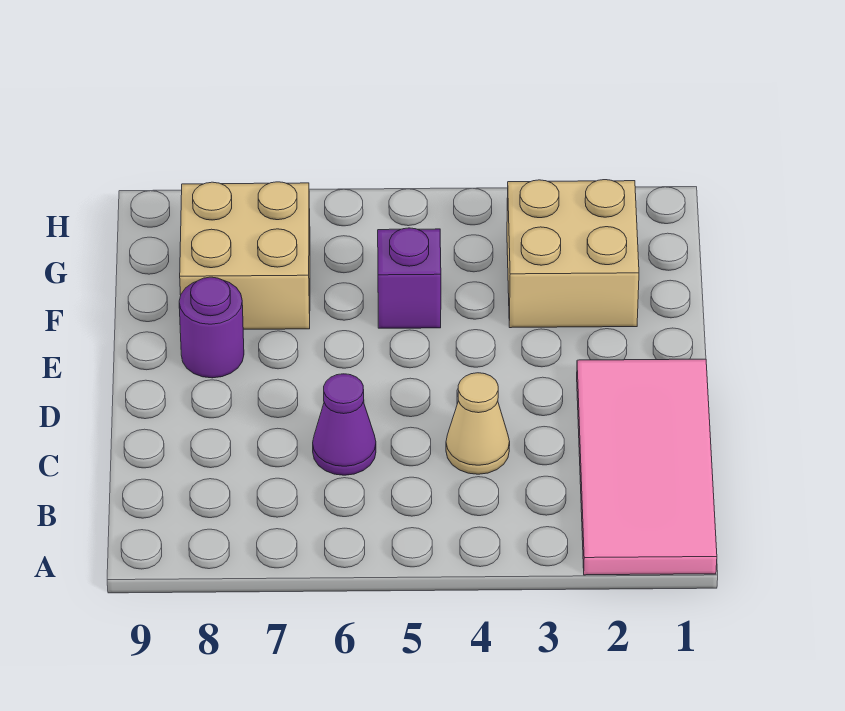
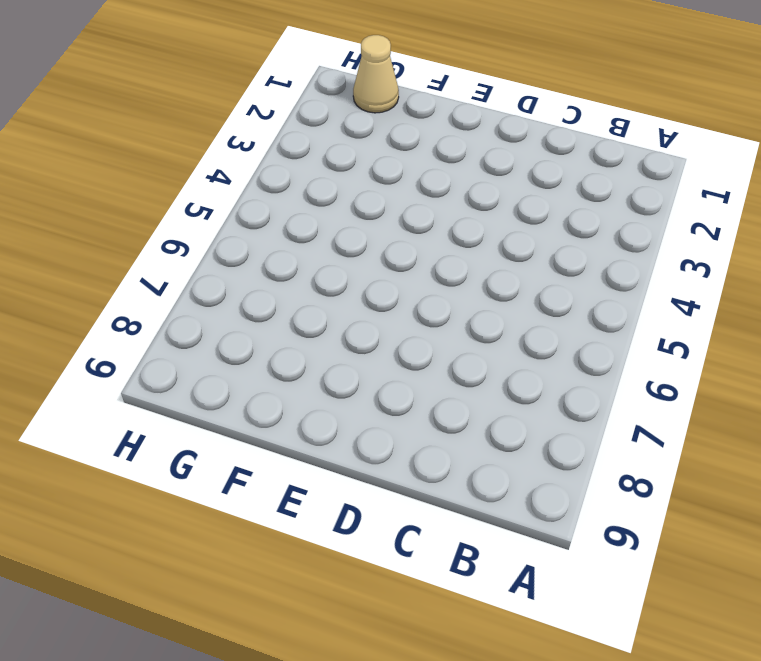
tan 1x1 cone [353,35,399,113] -> tan 1x1 cone moved to [446,373,510,474]
none -> pink 2x4 tile [577,359,717,575]
none -> purple 1x1 cone [313,374,376,475]

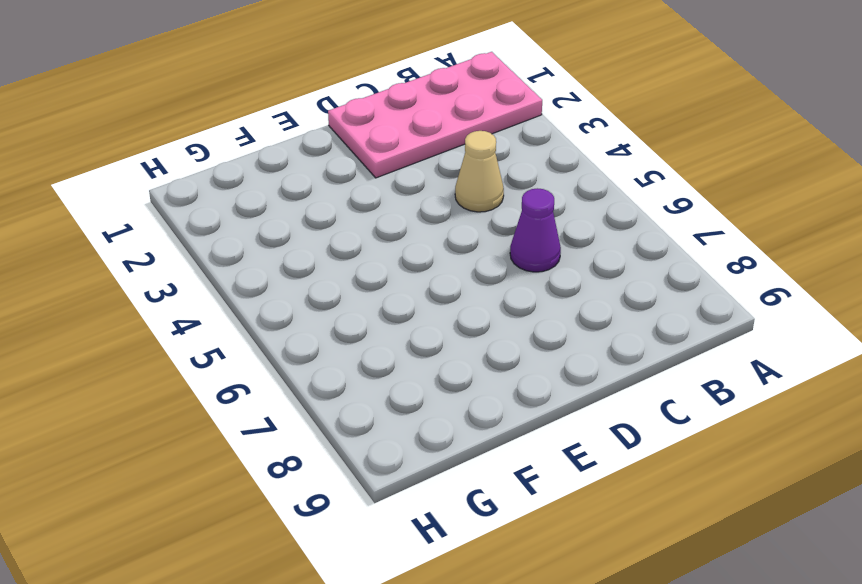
pink 2x4 plate [328,52,542,178] -> pink 2x4 tile [577,359,717,575]
none -> purple 1x1 round brick [179,277,244,378]
none -> tan 2x2 brick [507,180,639,328]

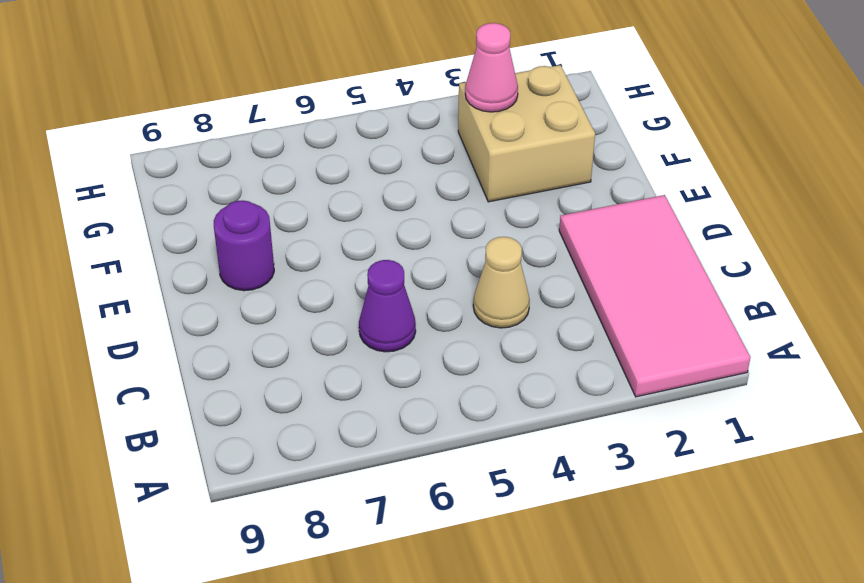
pink 1x1 cone [465,23,518,112] -> none
none -> purple 1x1 brick [378,228,441,328]
none -> tan 2x2 brick [180,182,310,329]

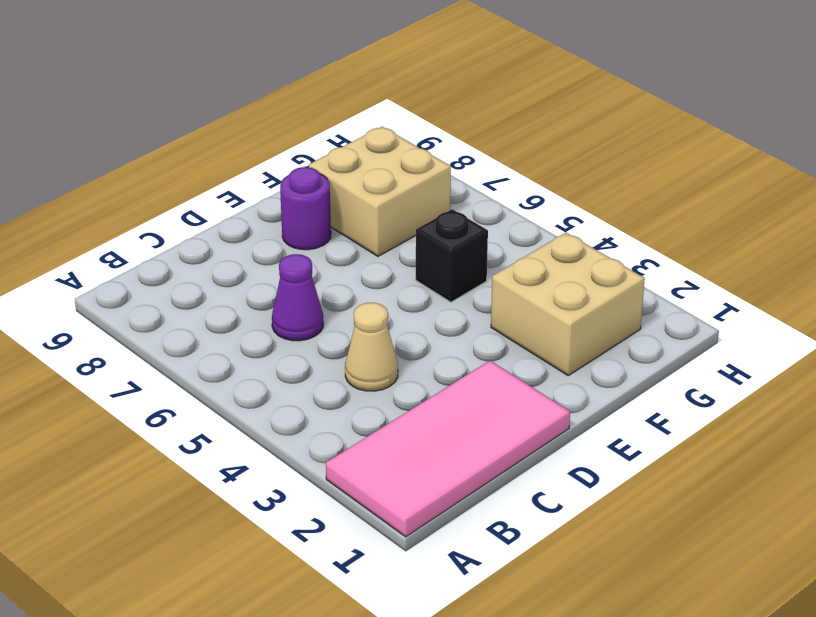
black 1x1 brick [416,209,488,302] -> purple 1x1 brick [378,228,441,328]

